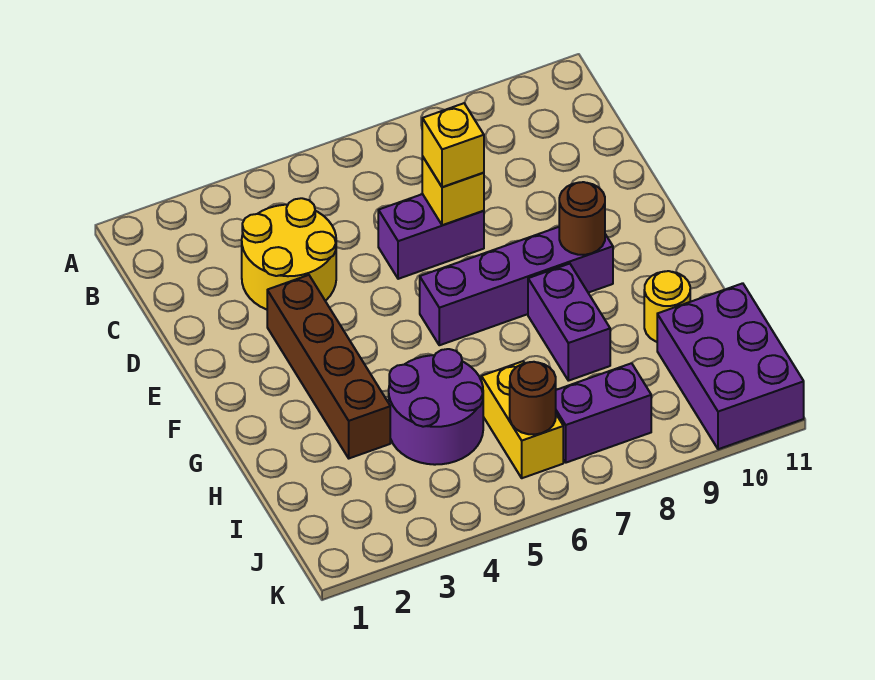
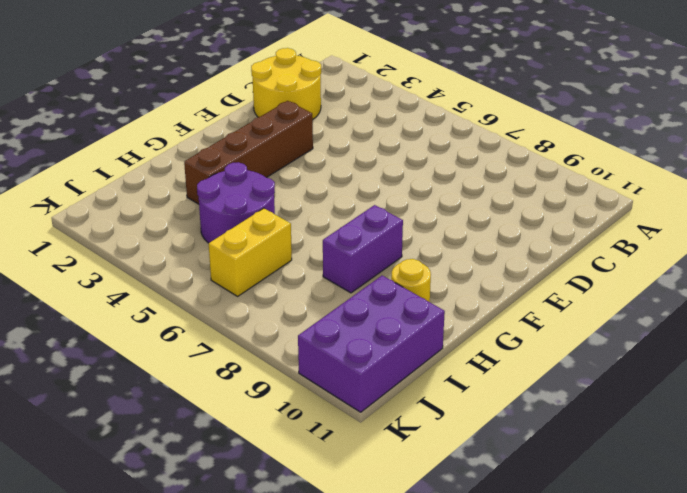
yellow 2x2 round brick [251,48,321,119] -> yellow 2x2 round brick moved to [242,198,336,310]
none -> purple 1x2 brick [378,194,484,279]
none -> purple 1x4 brick [420,227,613,345]
none -> purple 1x2 brick [556,363,651,463]

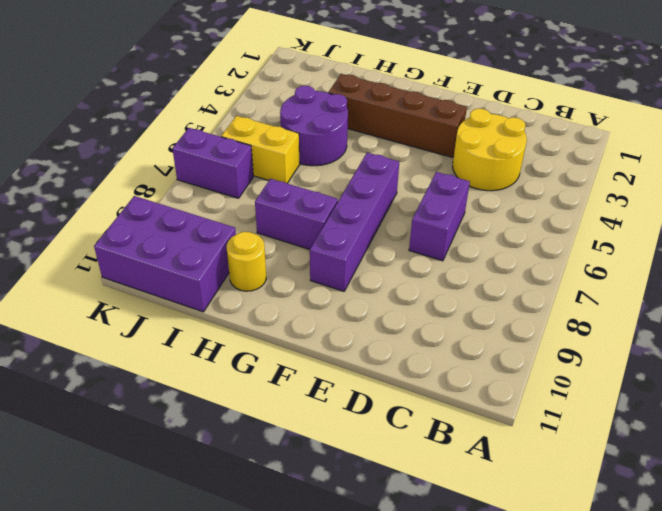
purple 1x2 brick [172,128,253,198] -> purple 1x2 brick turned to [556,363,651,463]
none -> yellow 1x1 brick [422,156,484,225]
none -> brown 1x1 round brick [559,182,605,255]
none -> brown 1x1 round brick [510,362,556,434]

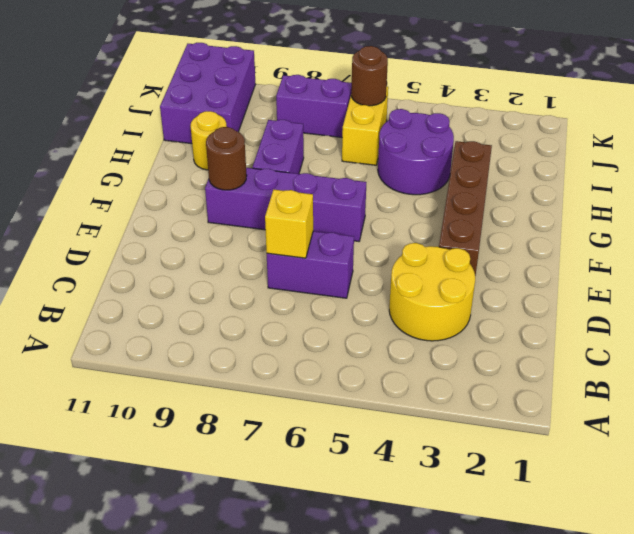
none -> yellow 1x1 brick [422,103,484,187]

